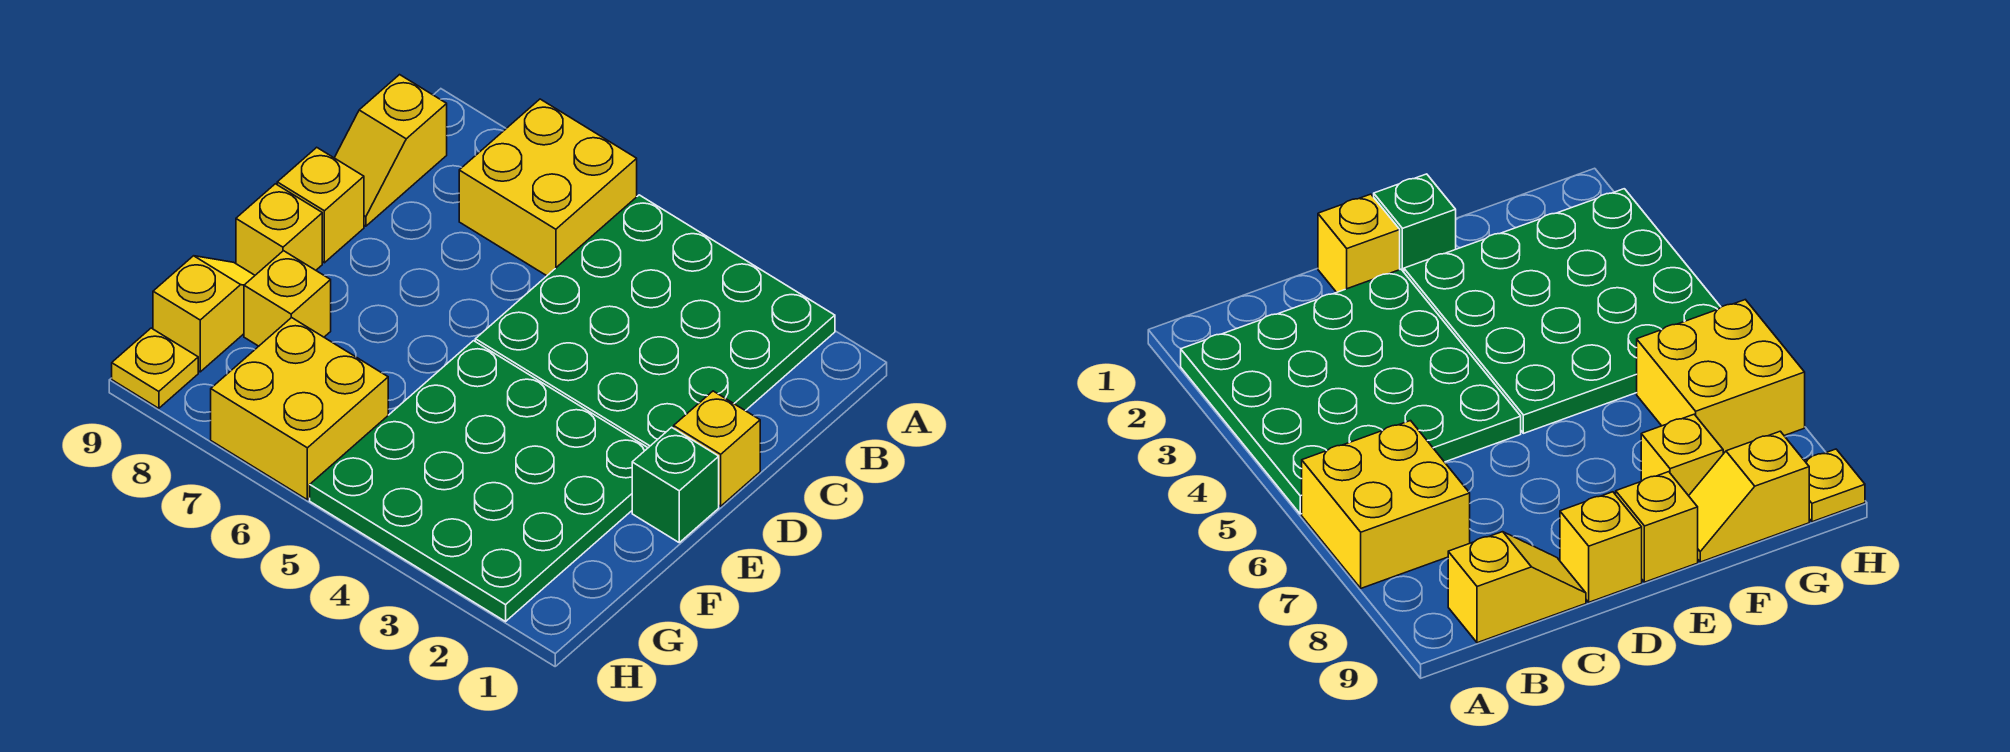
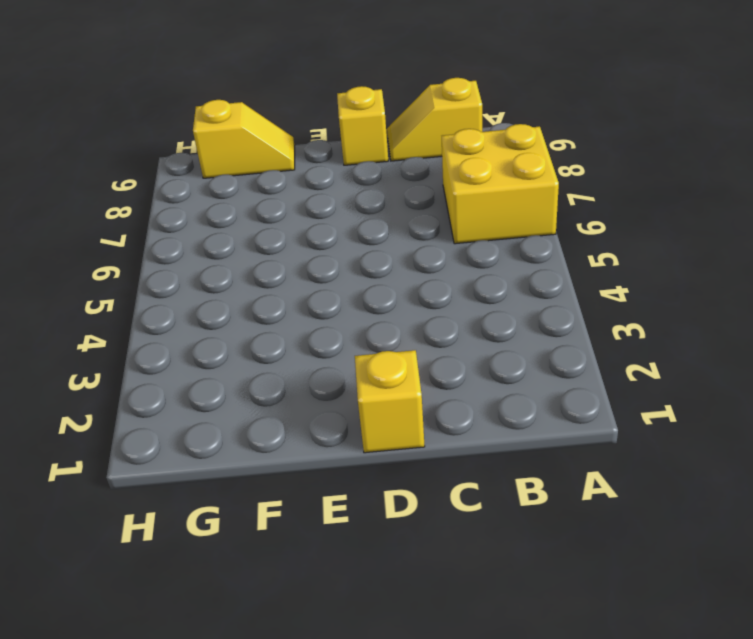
none -> green 4x4 plate [475,195,835,448]
none -> green 1x1 brick [632,427,719,542]
none -> green 4x4 plate [310,341,648,621]

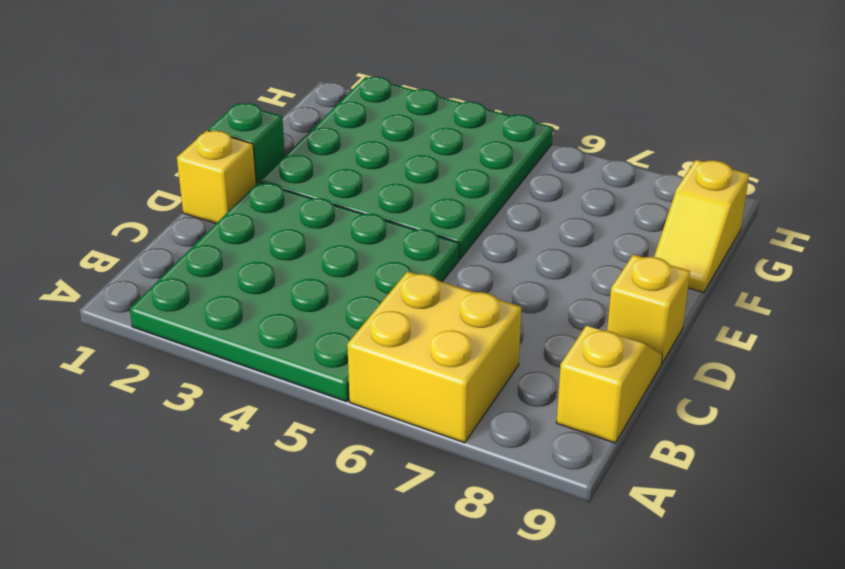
none -> yellow 1x1 brick [236,184,322,275]
none -> yellow 1x1 brick [244,251,331,346]
none -> yellow 2x2 brick [211,318,388,500]

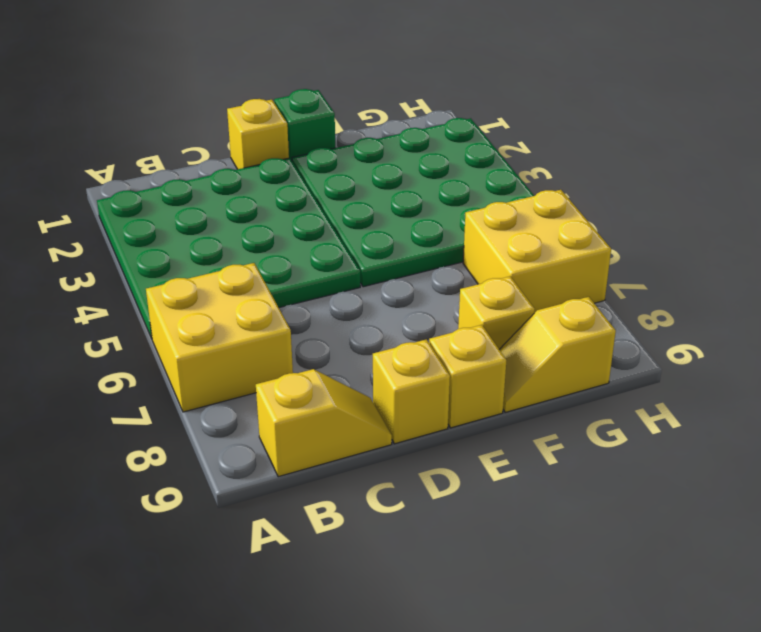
none -> yellow 1x1 plate [112,328,198,408]

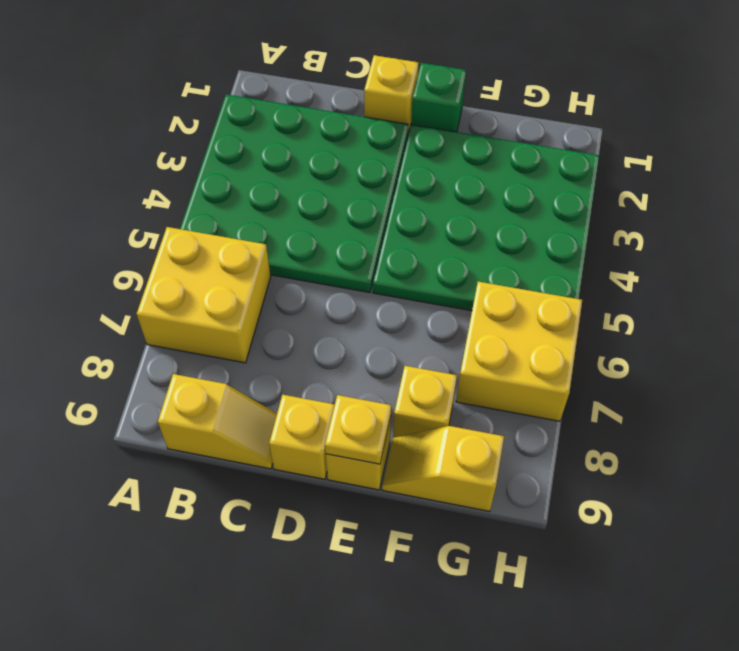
yellow 1x1 plate [325,395,391,464] -> yellow 1x1 plate moved to [112,328,198,408]

